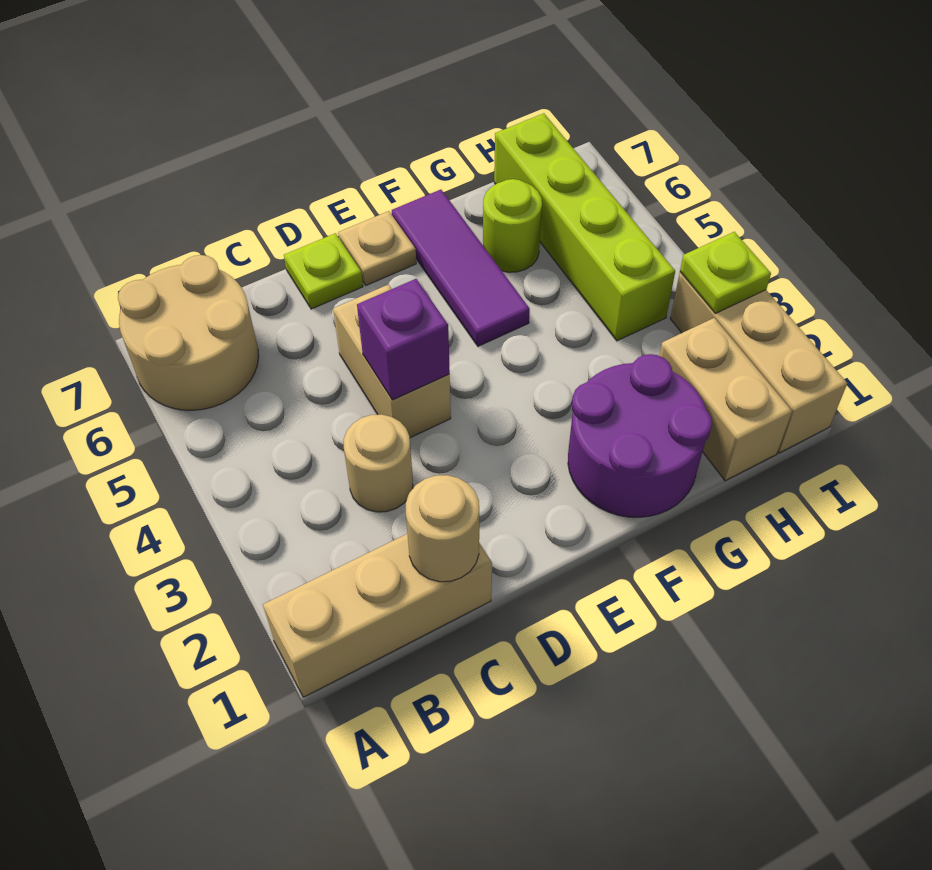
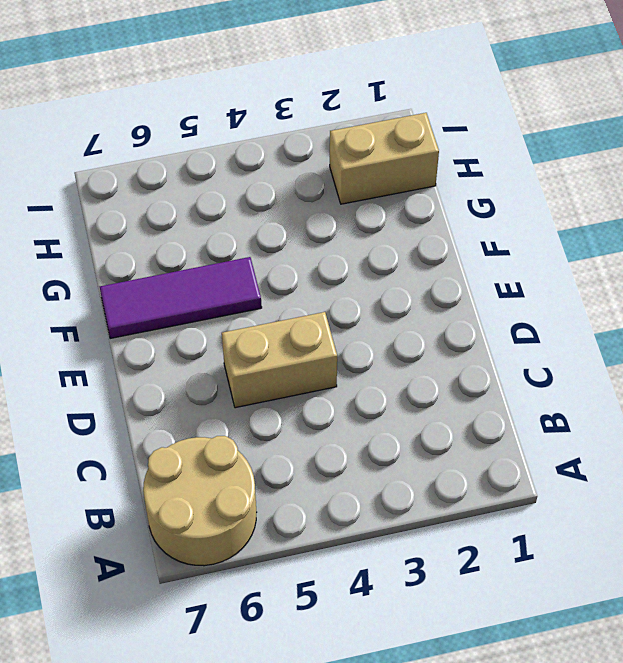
none -> tan 1x3 brick [263,534,492,697]
none -> tan 1x1 round brick [344,414,413,512]
none -> lime 1x1 plate [284,233,363,309]

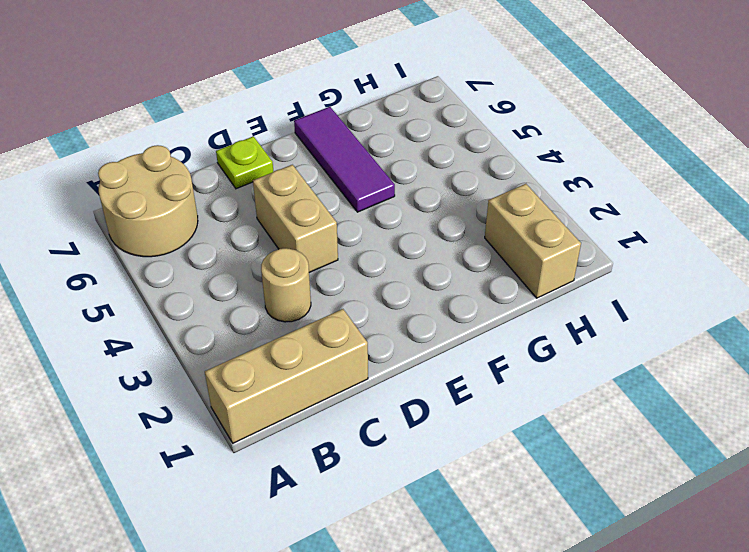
none -> tan 1x1 plate [338,211,416,285]
none -> purple 2x2 round brick [568,354,712,517]
none -> lime 1x1 round brick [483,179,542,272]

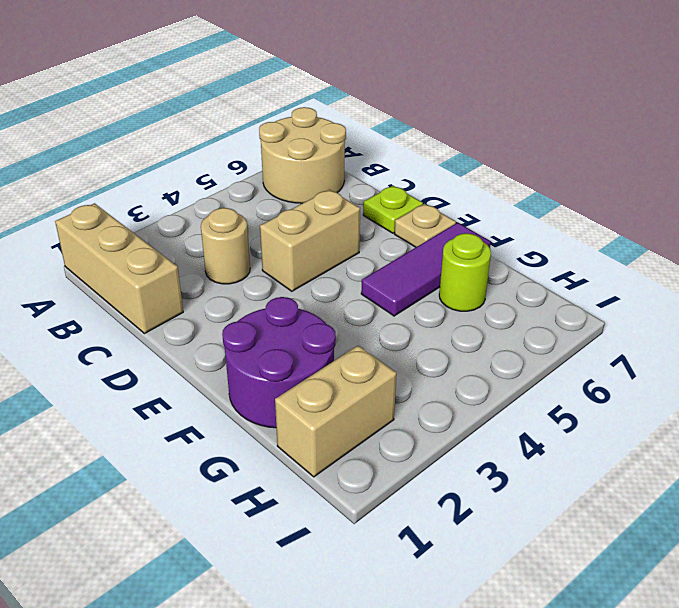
none -> lime 1x4 brick [494,113,675,341]
none -> tan 1x3 brick [670,272,847,453]
none -> tan 1x1 round brick [406,475,479,582]

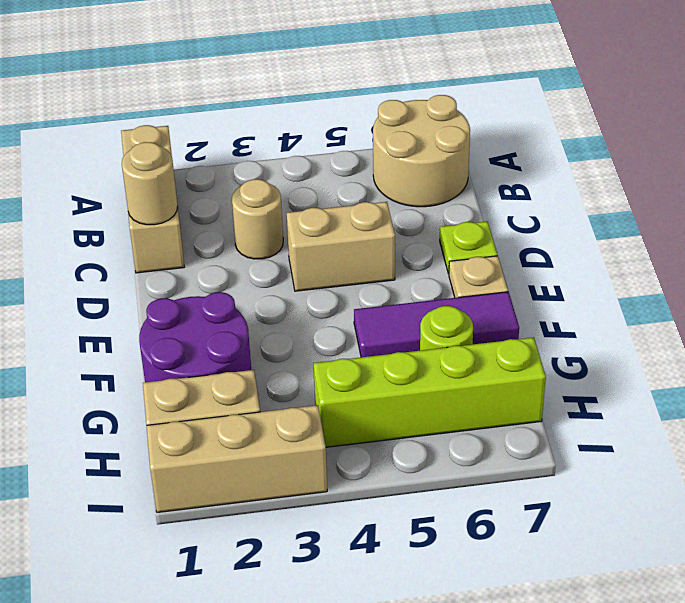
none -> purple 1x1 brick [357,279,450,400]
none -> lime 1x1 plate [680,232,771,313]

